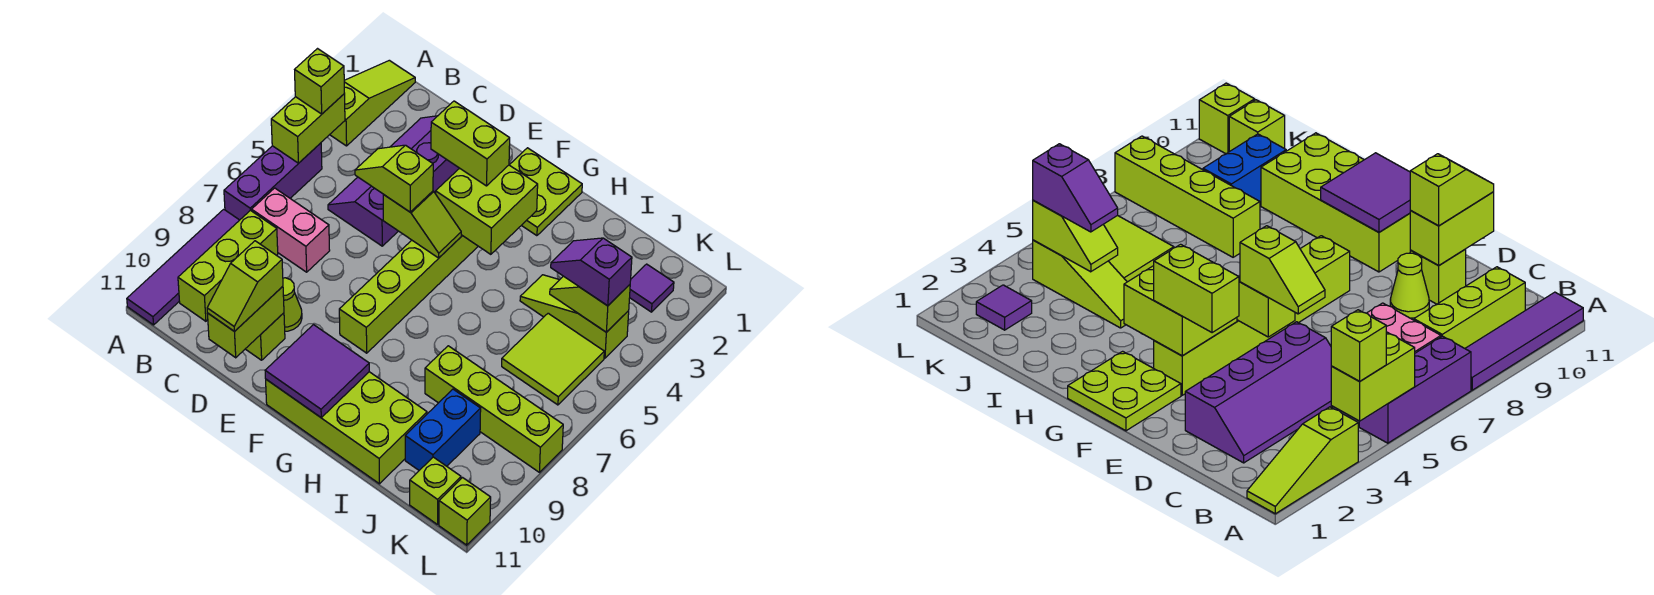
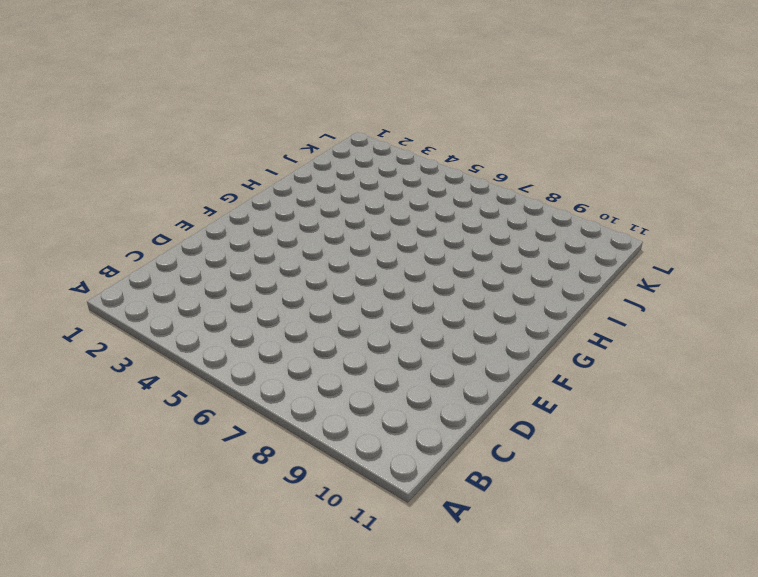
none -> lime 1x3 slope [330,60,415,146]
none -> purple 1x3 brick [224,143,322,220]
none -> purple 1x4 tile [127,209,239,325]

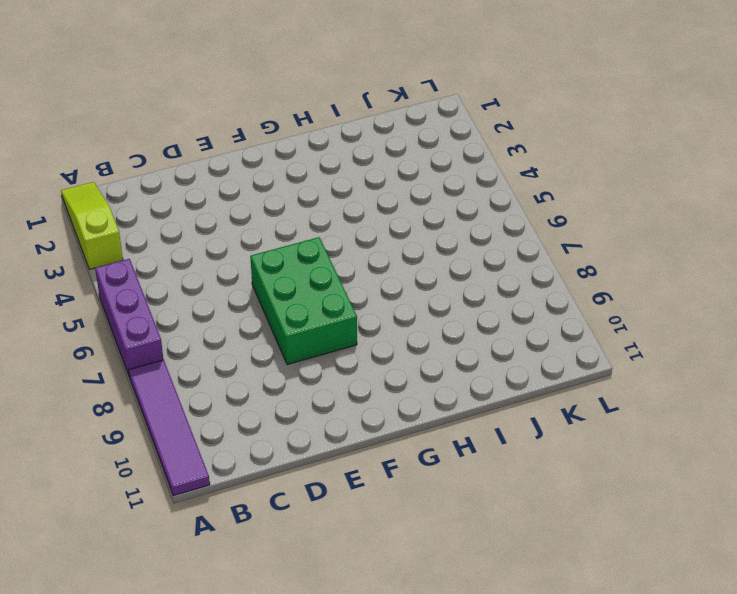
green 2x3 brick [250,237,357,365] -> lime 1x6 brick [339,235,478,353]
none -> pink 1x2 brick [252,188,330,272]
none -> lime 1x3 brick [178,210,278,321]
none -> purple 2x4 slope [328,116,459,246]

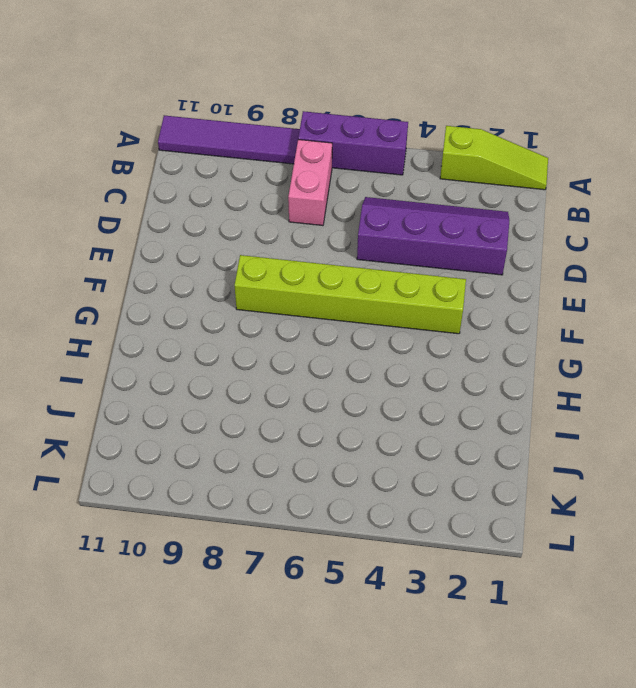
none -> lime 1x3 brick [178,210,278,321]
none -> lime 1x1 cone [283,278,302,331]
none -> lime 1x1 brick [246,313,285,360]

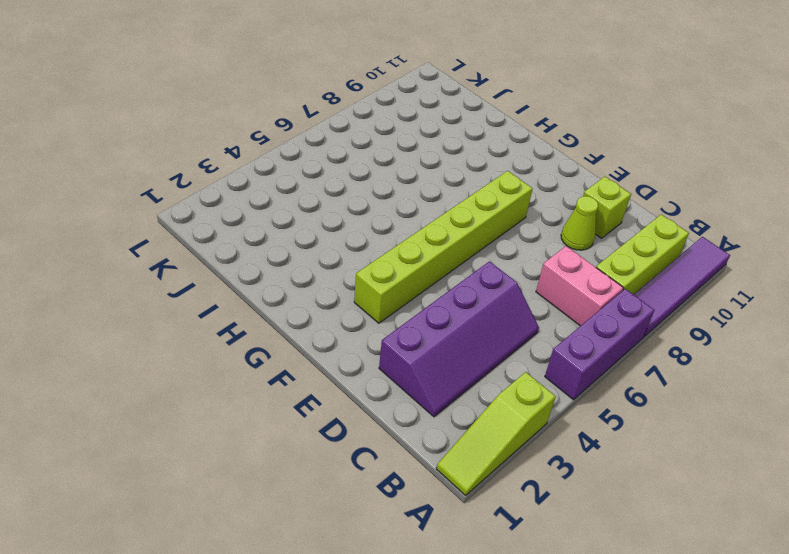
none -> lime 2x2 plate [510,148,582,236]
none -> lime 2x4 brick [266,372,427,484]
none -> lime 1x3 slope [520,275,629,358]

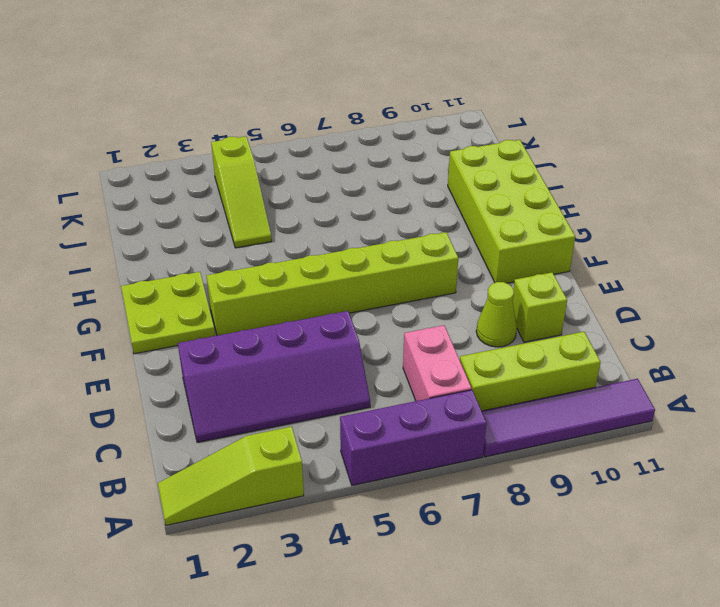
none -> lime 1x4 brick [425,346,563,472]
none -> lime 2x2 tile [502,313,604,405]
none -> blue 1x2 brick [405,389,481,470]

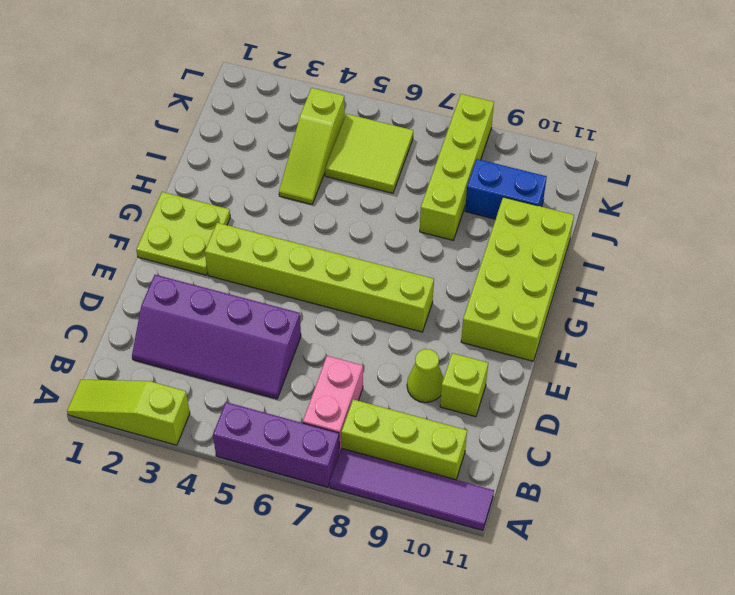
none -> purple 1x1 tile [630,264,674,312]
none -> lime 1x1 brick [410,457,461,525]
none -> lime 1x1 brick [439,478,491,545]

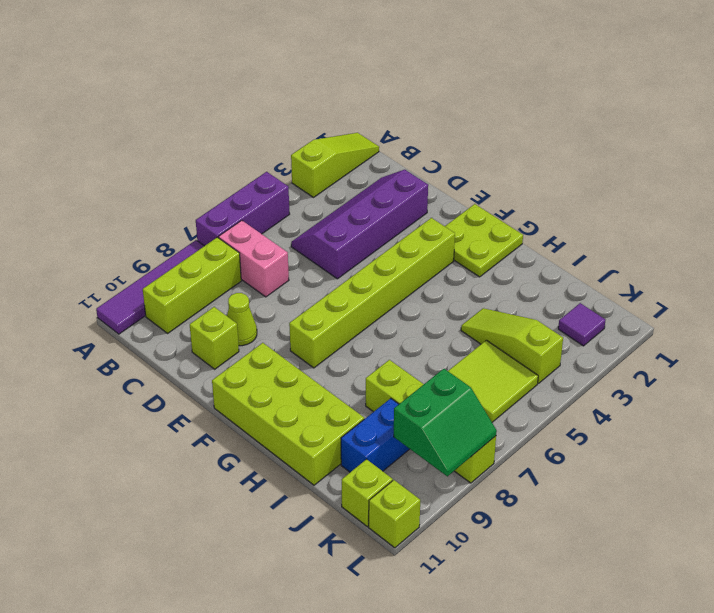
green 2x2 slope [394,369,497,476] -> none
none -> lime 1x2 brick [271,94,345,163]
none -> lime 1x2 brick [208,287,284,358]
none -> lime 1x2 slope [383,191,461,258]

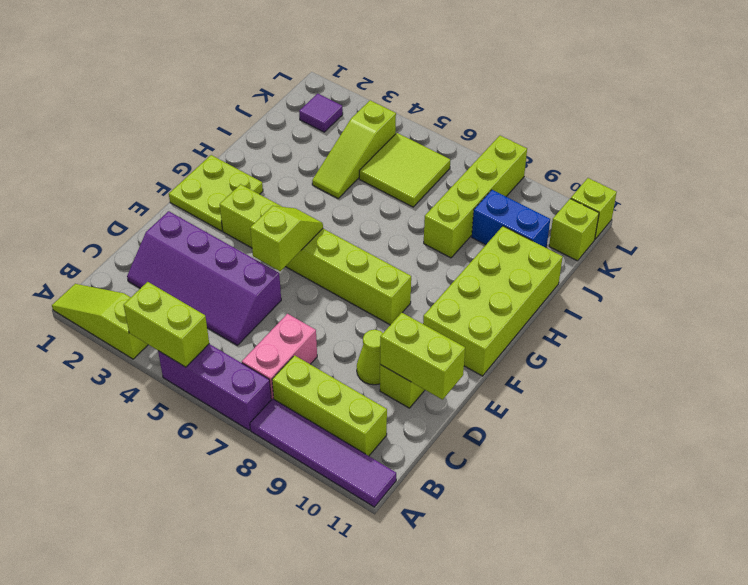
none -> lime 2x2 brick [436,165,538,254]
none -> purple 2x2 tile [265,325,369,417]
none -> lime 1x2 slope [550,276,630,332]

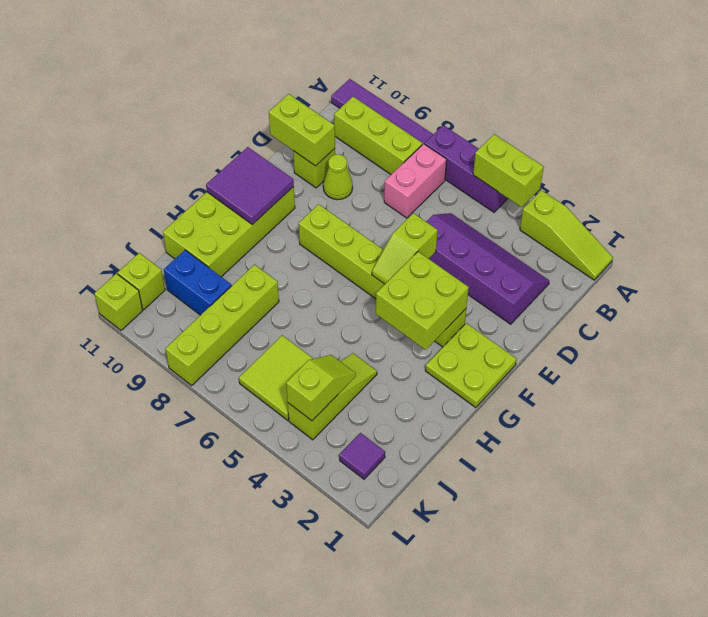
none -> lime 1x1 brick [295,49,344,114]
none -> lime 1x2 slope [355,145,433,212]
none -> lime 1x2 slope [207,241,283,332]

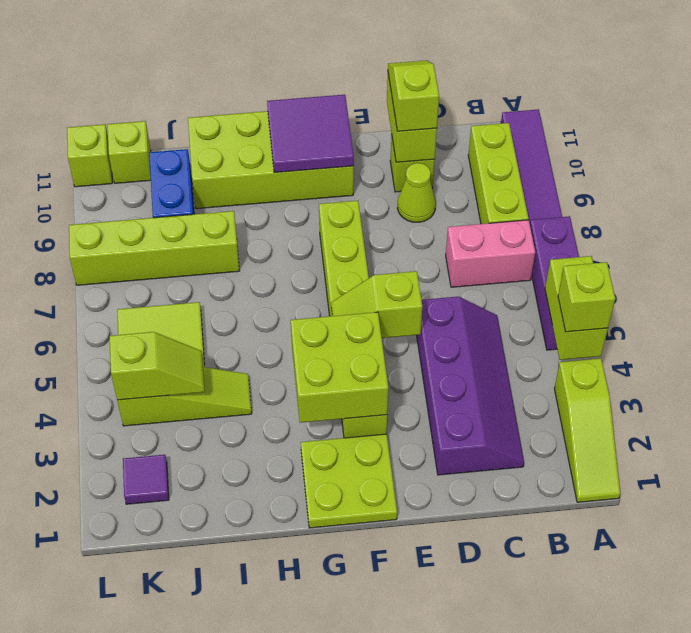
none -> lime 1x2 slope [355,145,433,212]
none -> lime 1x2 brick [431,101,510,186]
none -> purple 1x2 slope [551,238,632,306]

